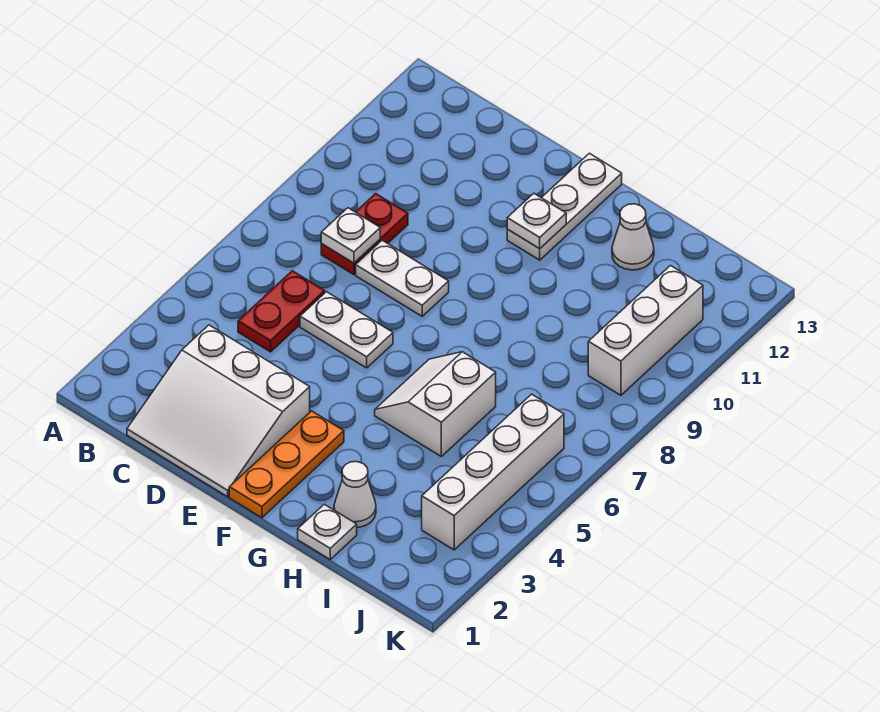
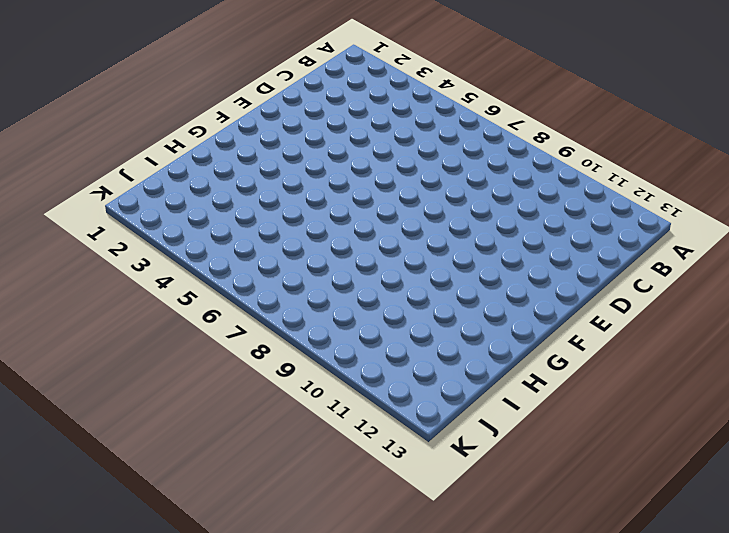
none -> white 3x3 slope [127,325,310,497]
none -> red 1x2 plate [238,271,325,352]
none -> red 1x2 plate [321,194,408,275]

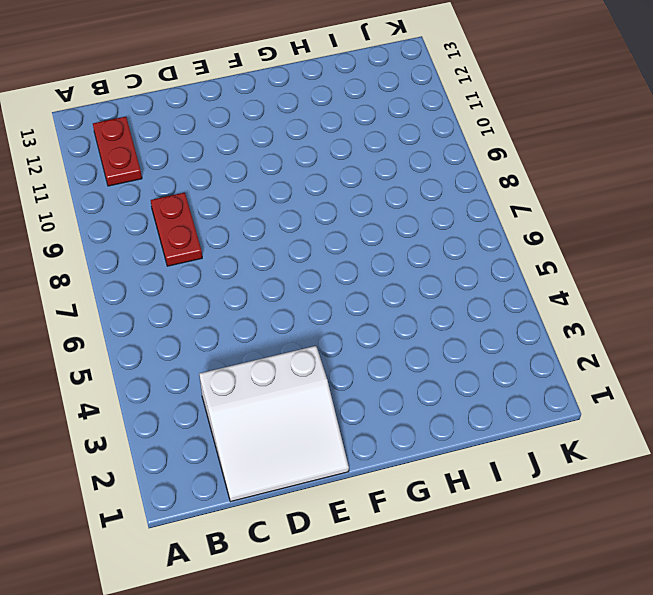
red 1x2 plate [93,117,142,186] -> red 1x2 plate moved to [238,271,325,352]
none -> white 1x2 plate [300,292,393,368]
none -> white 1x2 plate [356,240,449,316]
none -> orange 1x3 plate [229,411,344,518]

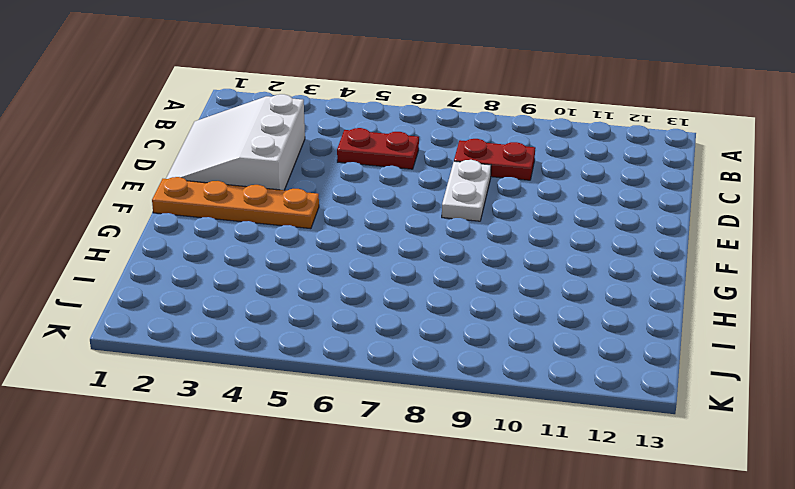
orange 1x4 plate [152,177,319,229] -> orange 1x3 plate [229,411,344,518]
none -> white 1x2 plate [300,292,393,368]
none -> white 1x3 plate [507,153,622,260]
none -> white 2x2 slope [375,352,496,456]

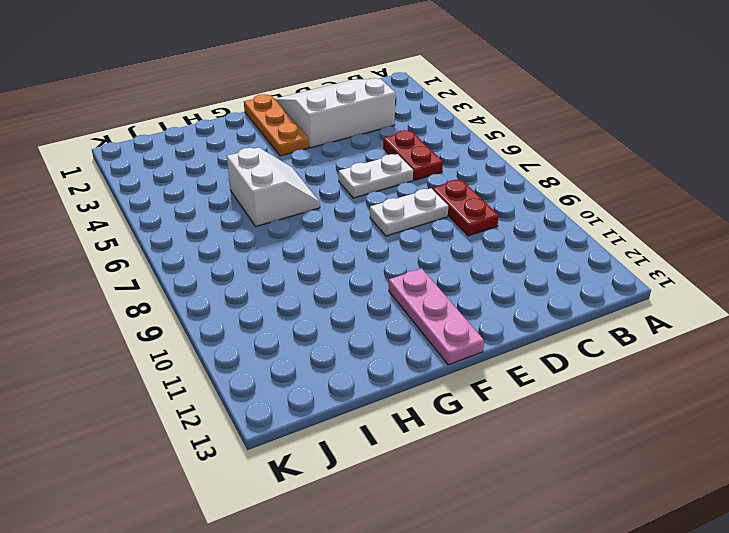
pink 1x3 plate [389,269,484,365] -> white 1x3 plate [507,153,622,260]
none -> white 1x1 plate [298,504,357,559]
none -> white 1x1 cone [334,462,376,527]
none -> white 1x1 cone [612,204,654,270]

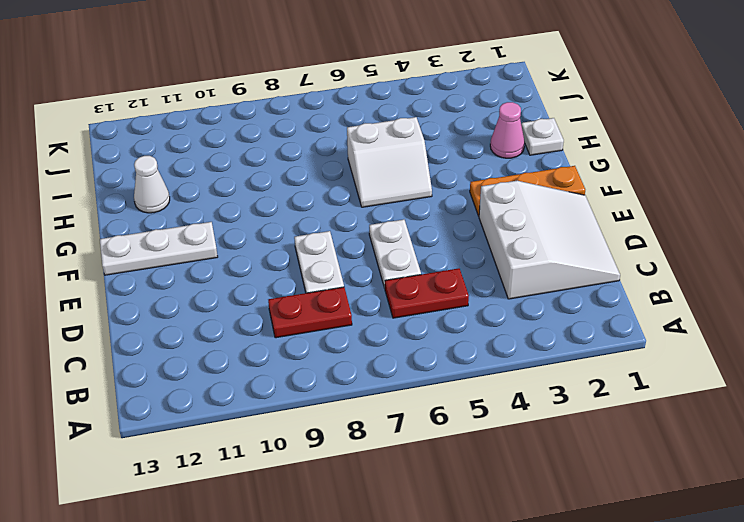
pink 1x1 cone [490,102,525,158] -> white 1x1 cone [334,462,376,527]
none -> white 1x4 brick [422,394,564,550]
none -> white 1x3 brick [588,266,703,395]
none -> white 1x1 plate [321,208,380,263]

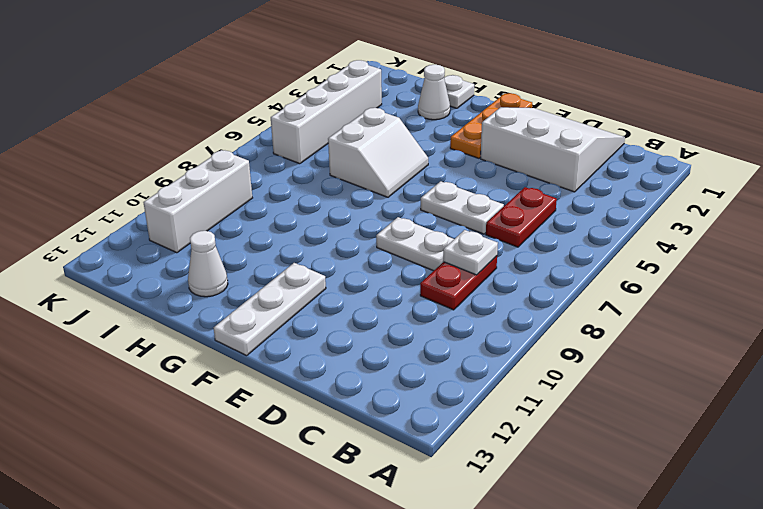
none -> white 1x1 plate [507,193,566,249]

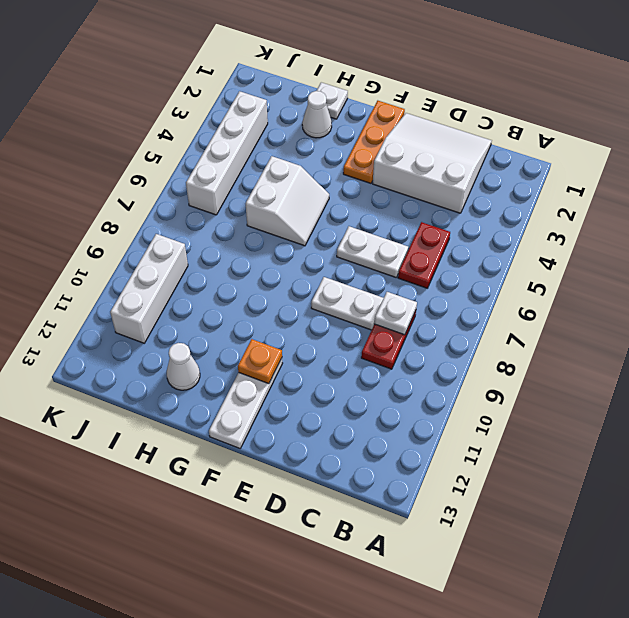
orange 1x1 plate [238,339,282,384] -> white 1x1 plate [507,193,566,249]

